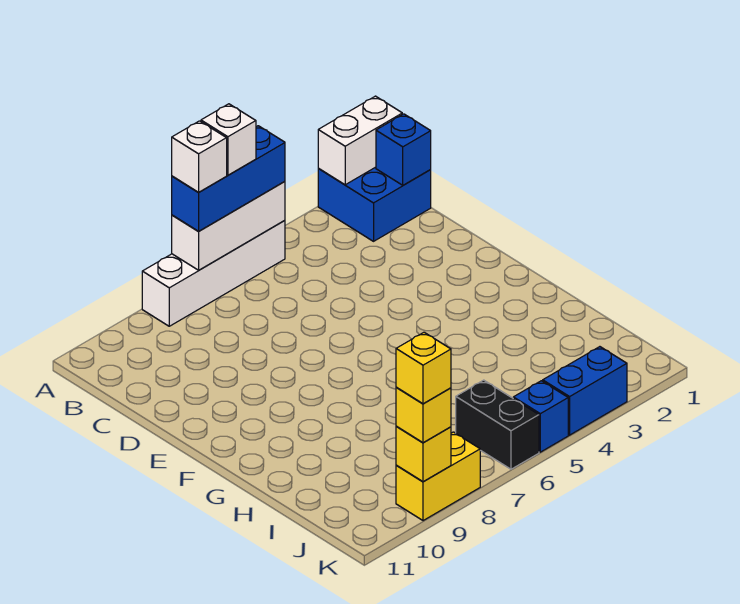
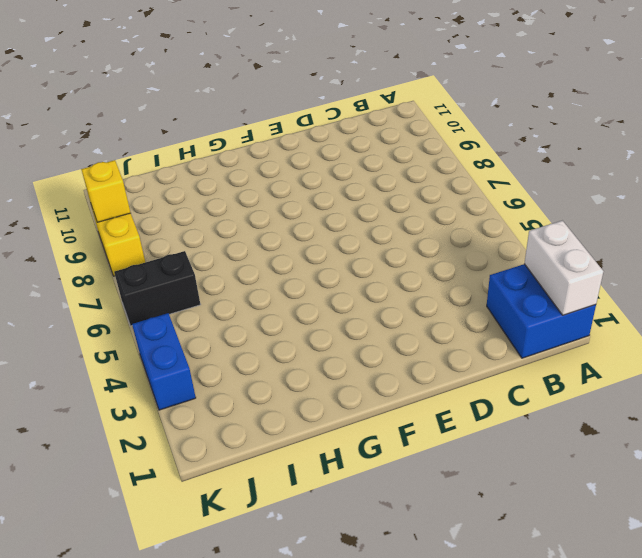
none -> white 1x4 brick [142,221,285,326]
none -> blue 1x1 brick [513,381,568,452]
none -> white 1x3 brick [172,182,285,270]

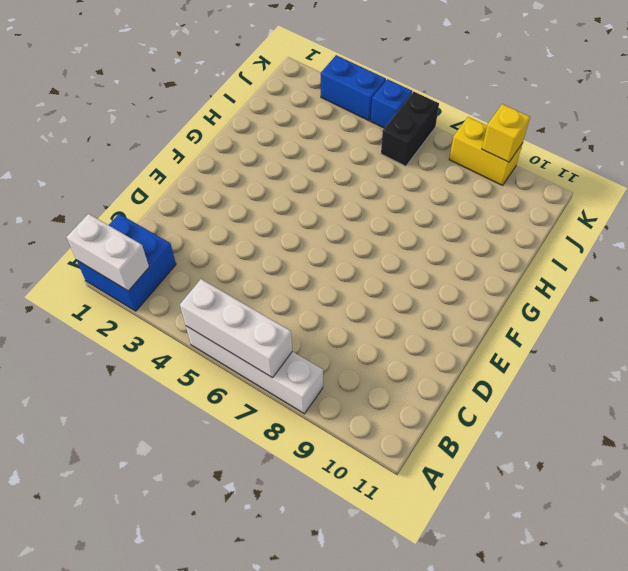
none -> blue 1x1 brick [376,114,431,185]
none -> blue 1x3 brick [172,126,285,231]
none -> yellow 1x1 brick [396,387,451,443]

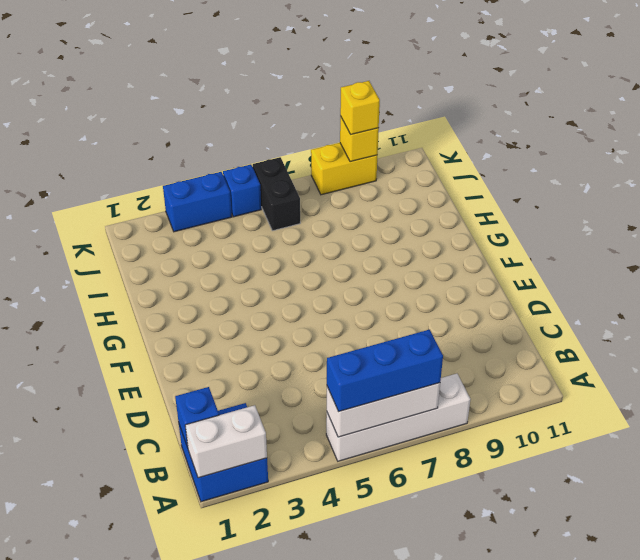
none -> white 1x1 brick [201,104,256,175]
none -> white 1x1 brick [172,121,227,192]
none -> yellow 1x1 brick [396,332,451,404]

